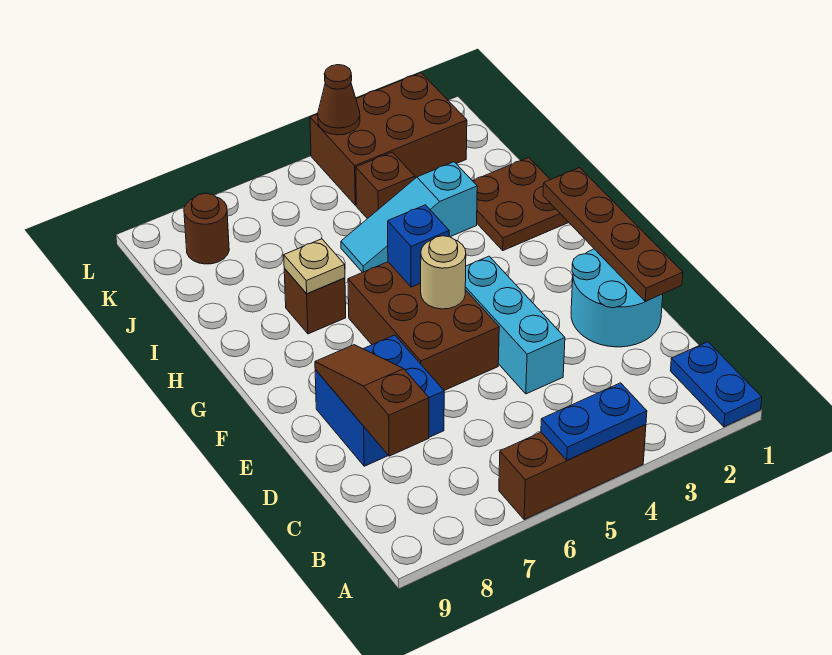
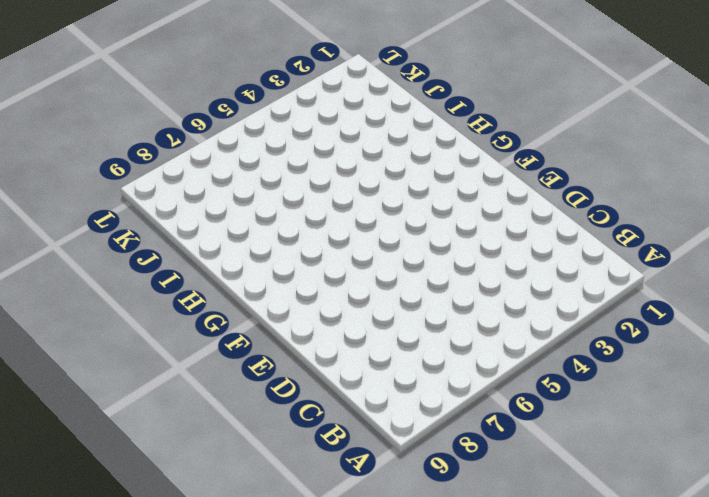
none -> blue 1x2 plate [671,342,762,427]
none -> brown 1x3 brick [499,425,646,520]
none -> cyan 2x2 round brick [571,249,663,347]

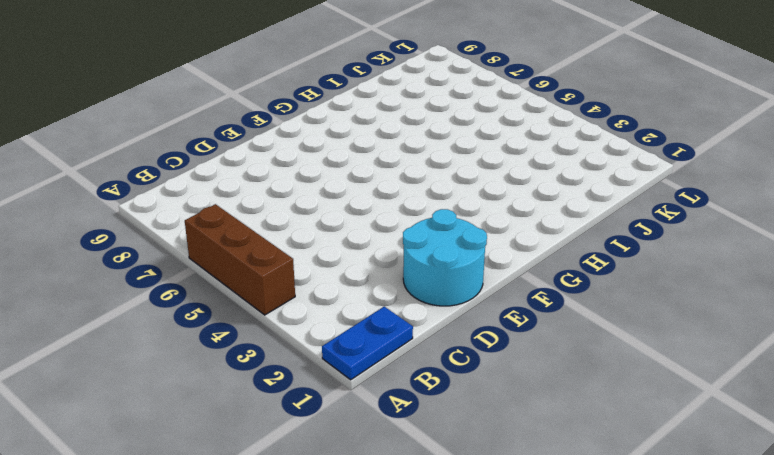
none -> cyan 1x3 brick [465,256,565,394]
none -> blue 2x2 brick [315,335,444,466]
none -> brown 2x3 brick [348,262,499,390]

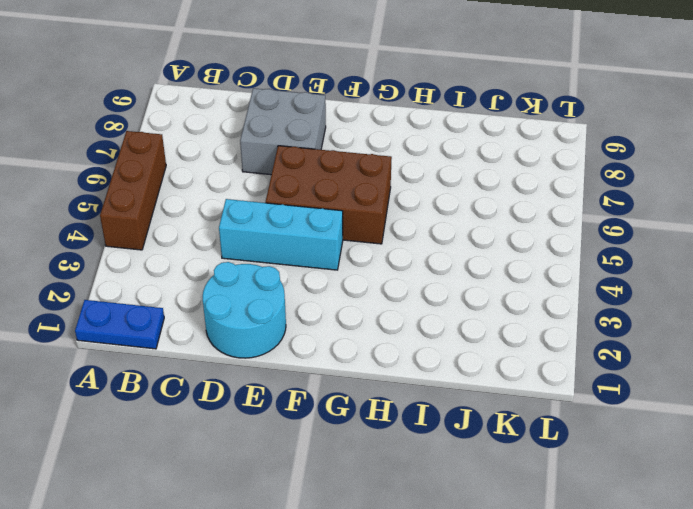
grey 2x2 brick [240,88,326,175] -> blue 2x2 brick [315,335,444,466]
none -> brown 2x2 plate [473,157,569,250]
none -> brown 1x1 brick [284,269,346,334]
none -> cyan 1x3 slope [341,162,477,273]

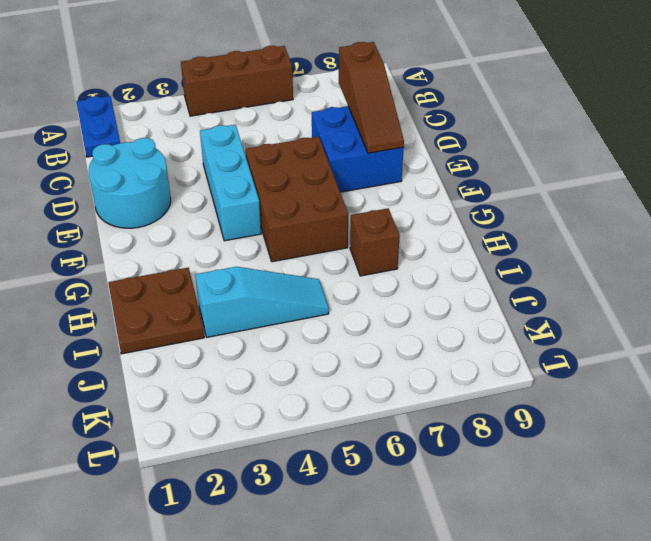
none -> brown 1x1 brick [356,152,415,219]
none -> brown 2x3 brick [310,73,467,205]
none -> brown 1x1 round brick [184,193,229,264]

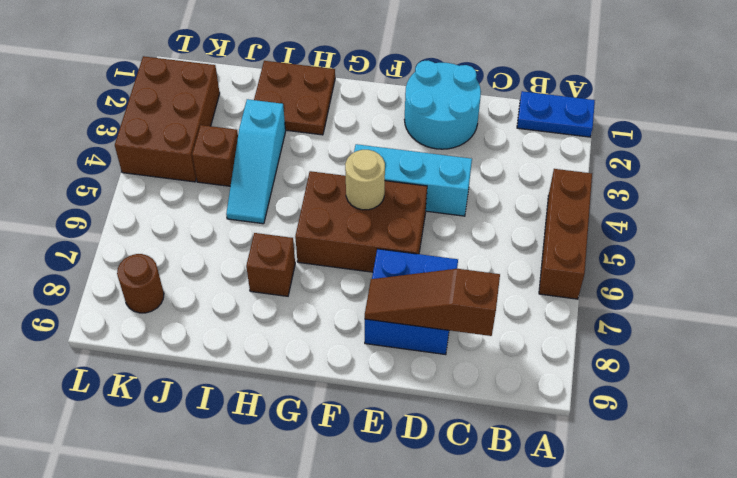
none -> blue 1x2 plate [541,383,647,460]
none -> brown 1x4 plate [543,168,683,301]
none -> blue 1x1 brick [388,205,449,287]

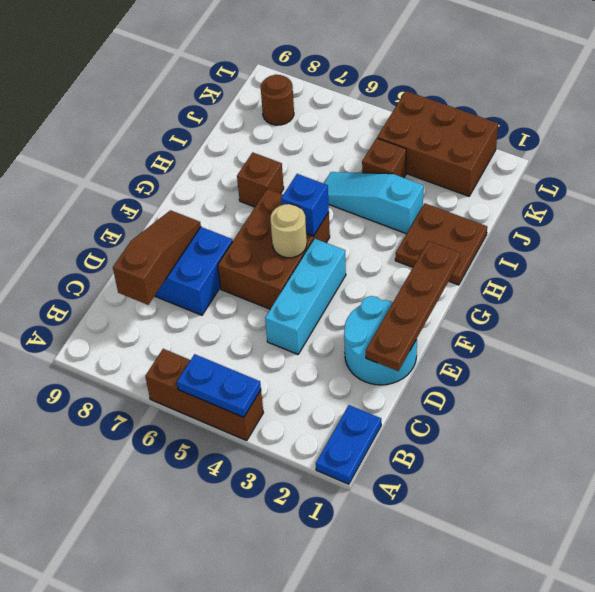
none -> tan 1x1 plate [284,239,345,294]
none -> brown 1x1 cone [318,65,360,135]

